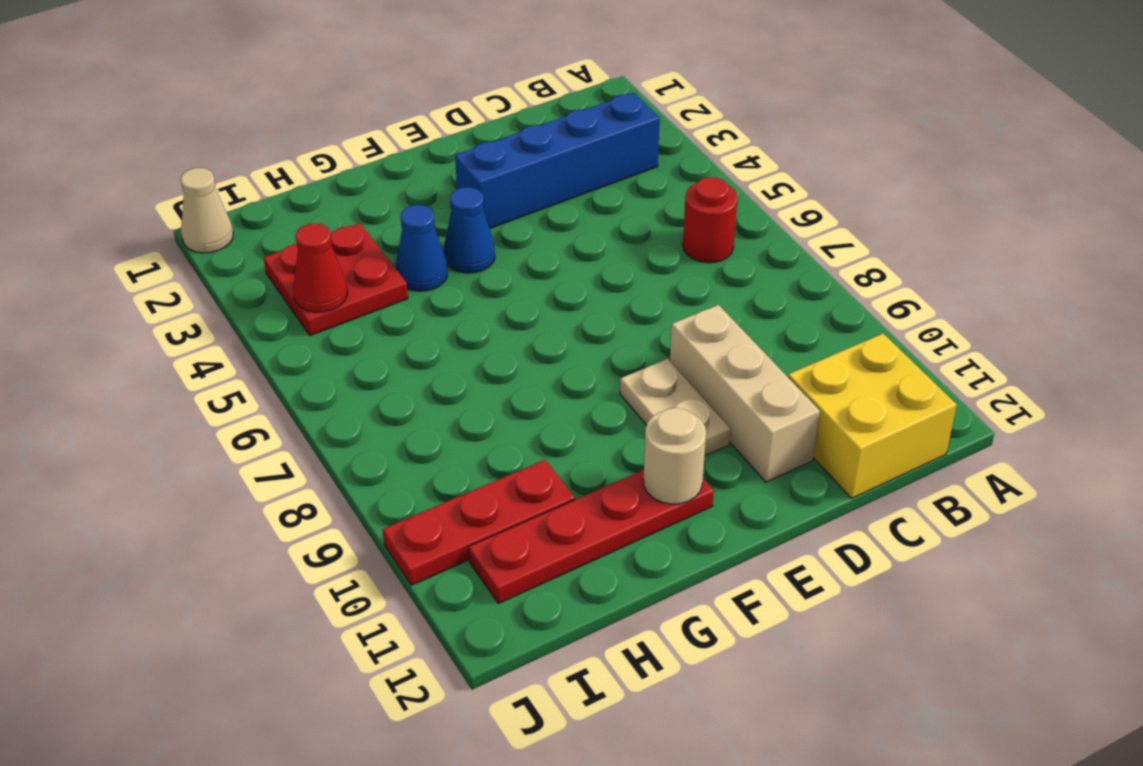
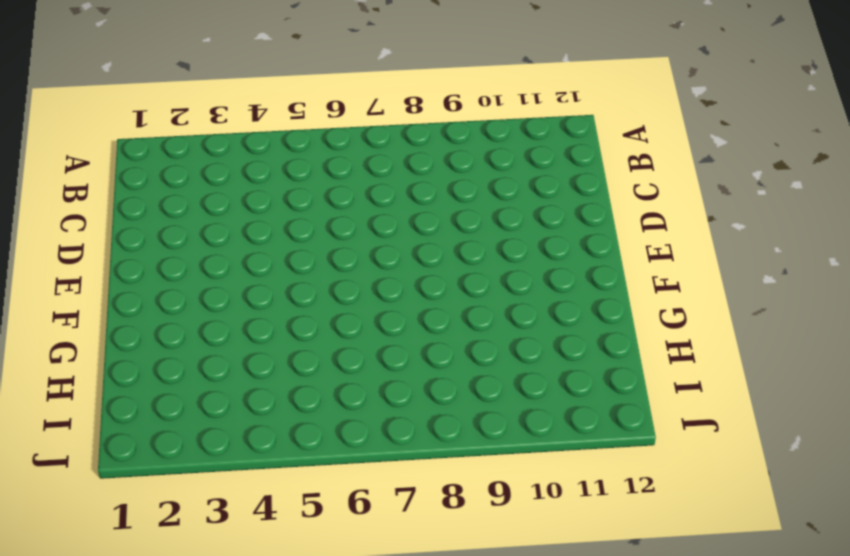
none -> blue 1x4 brick [455,93,660,228]
none -> red 1x1 round brick [683,177,737,263]
none -> yellow 2x2 brick [788,334,957,498]

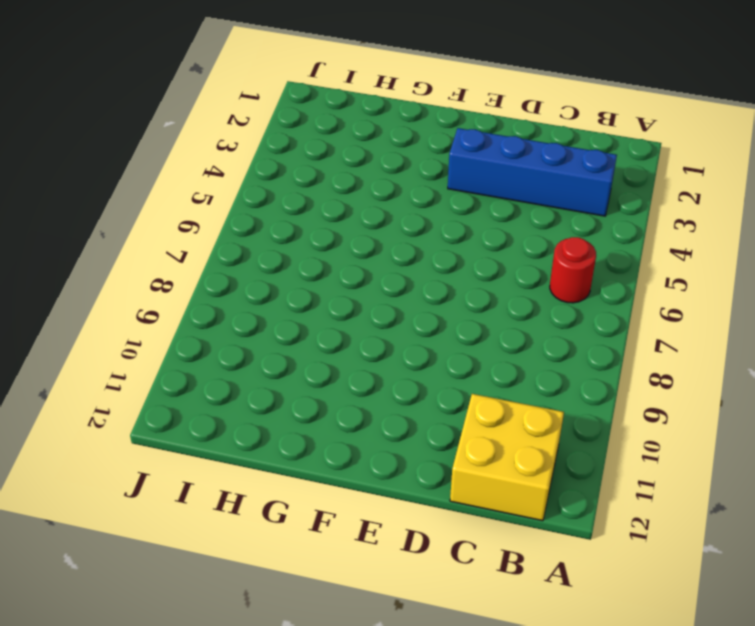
none -> tan 1x3 brick [670,305,820,482]
none -> tan 1x2 plate [620,359,731,456]
none -> blue 1x1 cone [444,187,495,273]

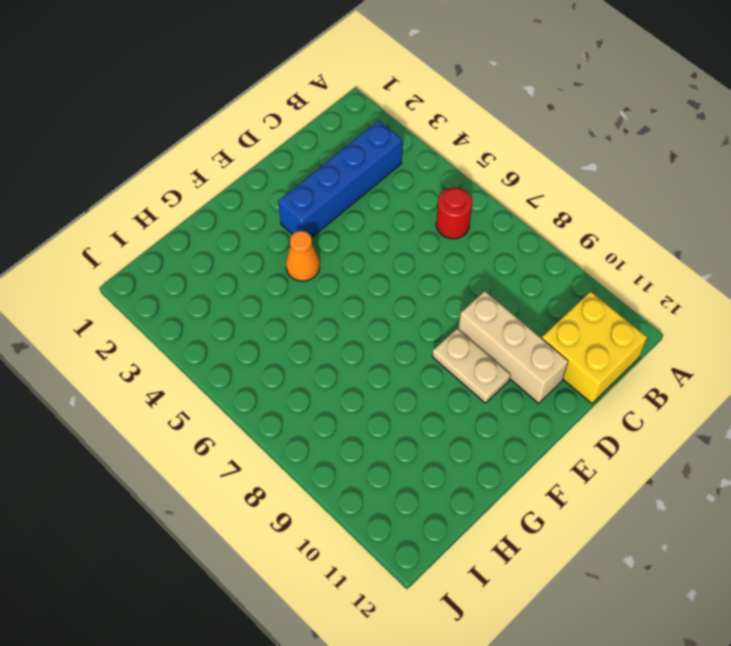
orange 1x1 cone [286,231,320,281] -> blue 1x1 cone [444,187,495,273]
none -> red 1x4 plate [469,470,714,604]
none -> blue 1x1 cone [396,205,447,291]
none -> red 2x2 plate [264,223,408,335]

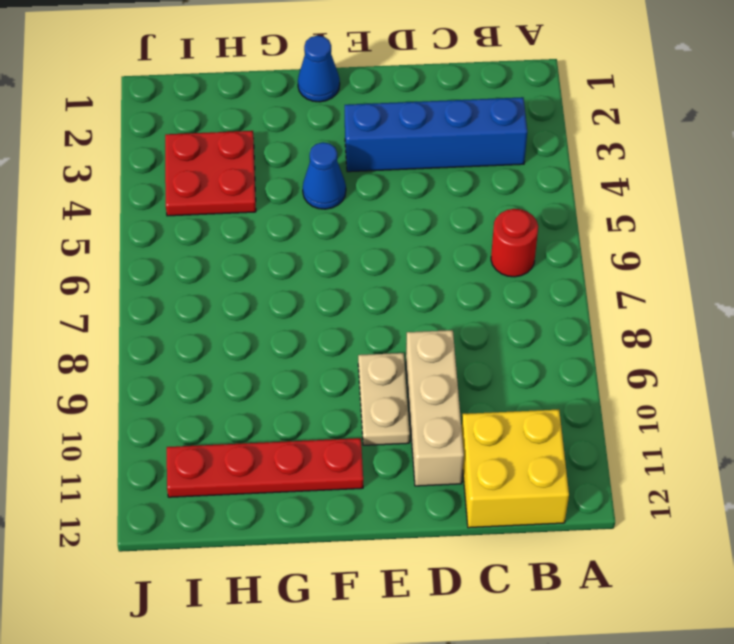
blue 1x1 cone [298,36,340,102] -> blue 1x1 cone moved to [396,205,447,291]
none -> red 1x3 plate [383,460,575,585]
none -> tan 1x1 cone [181,168,233,253]
none -> tan 1x1 round brick [643,408,706,504]

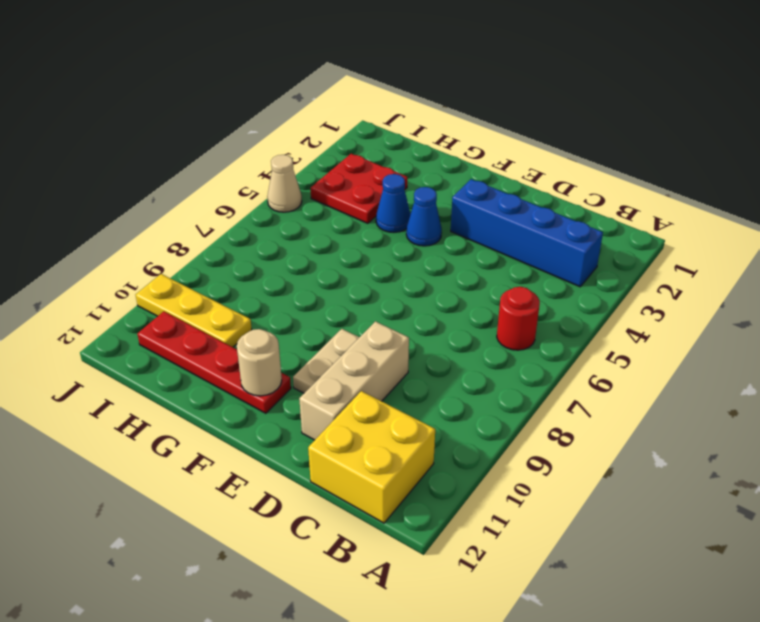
yellow 1x3 plate [136,274,252,347] -> red 1x3 plate [383,460,575,585]
tan 1x1 cone [267,155,302,212] -> tan 1x1 cone moved to [181,168,233,253]
none -> red 1x1 cone [293,223,347,312]

